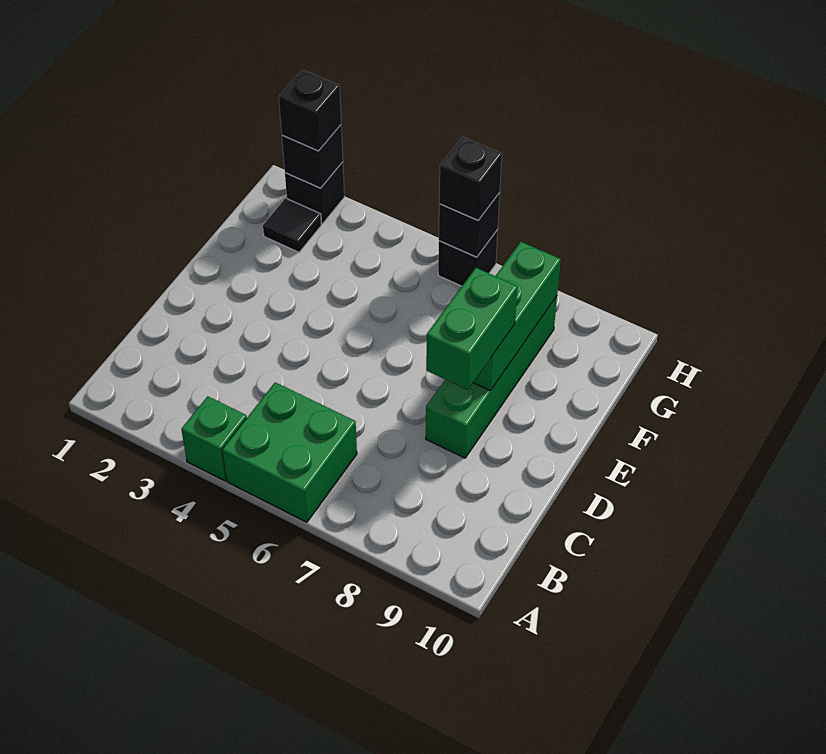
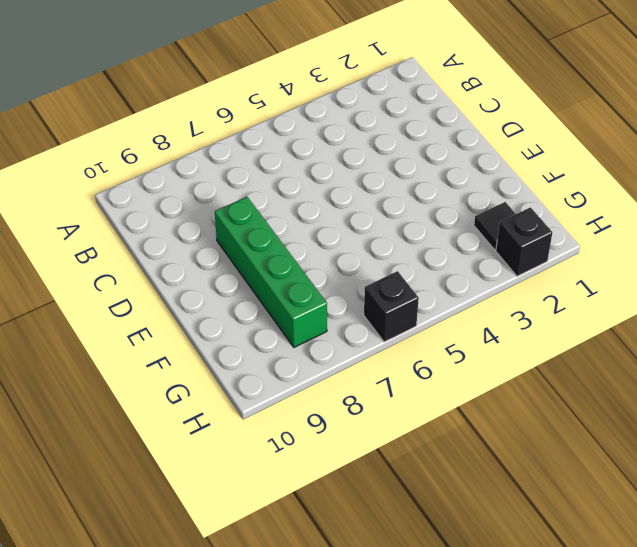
none -> green 1x1 brick [181,396,247,481]
none -> green 2x2 brick [222,382,357,522]
none -> green 1x3 brick [473,242,561,391]

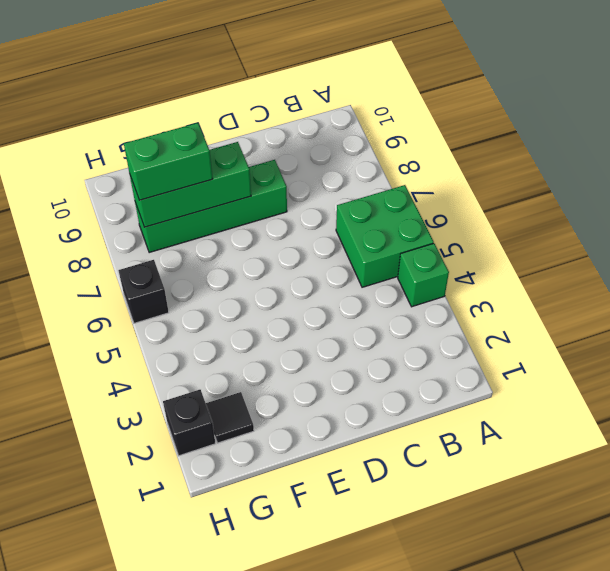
green 1x2 brick [124,123,213,200] -> green 1x2 brick moved to [426,268,518,390]
none -> black 1x1 brick [282,125,343,188]
none -> black 1x1 brick [439,193,500,257]
none -> black 1x1 brick [279,70,341,151]

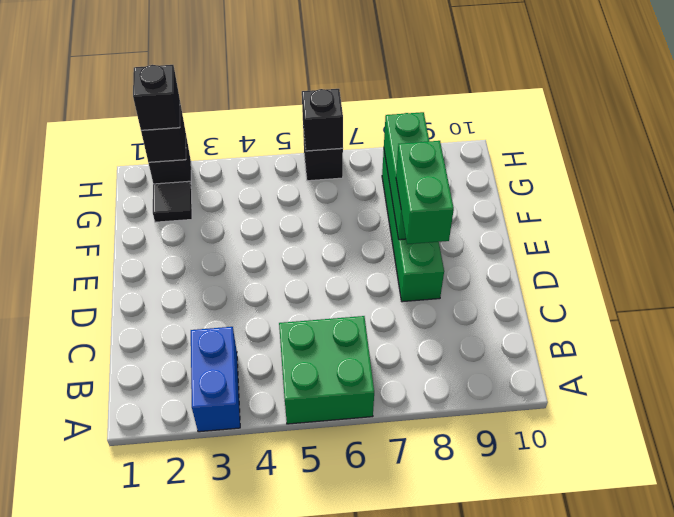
blue 1x2 brick [191,327,240,432] -> none
none -> green 1x1 brick [181,396,247,481]
none -> black 1x1 brick [439,137,502,220]

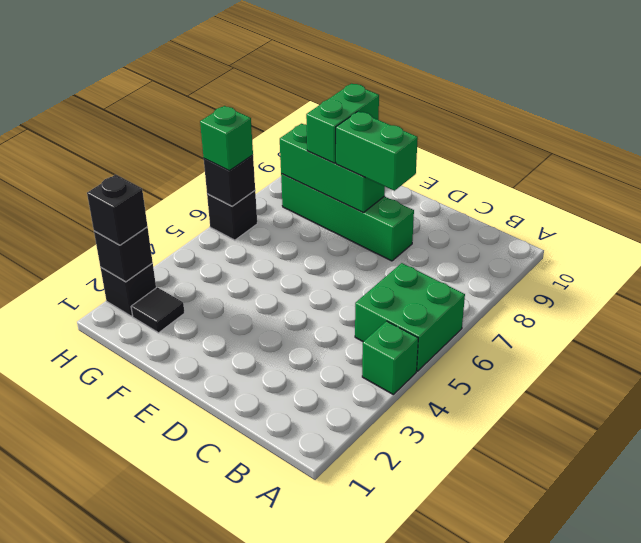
green 1x2 brick [306,84,379,163] -> none
green 1x1 brick [200,106,253,171] -> black 1x1 brick [439,137,502,220]

